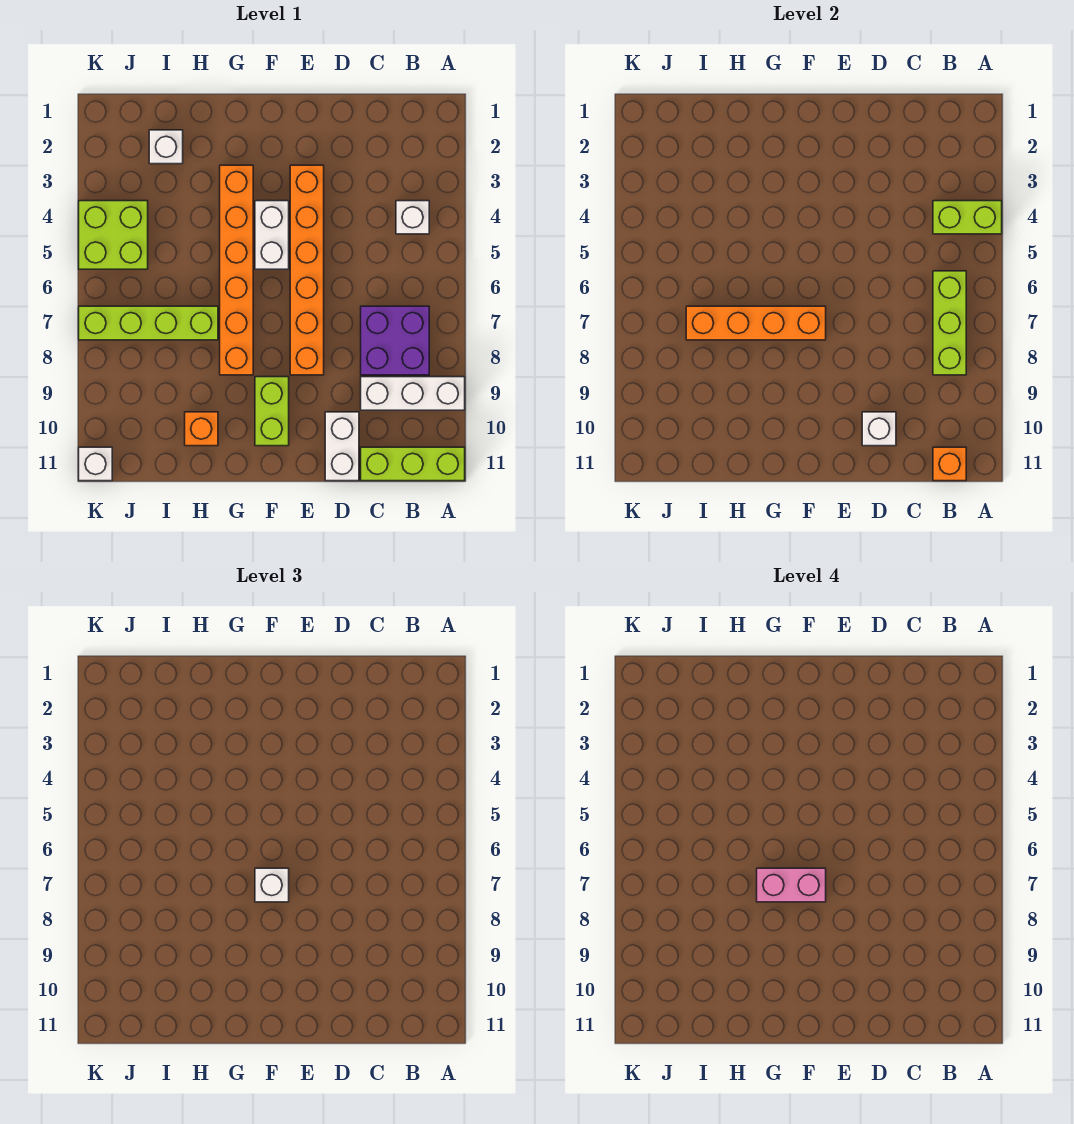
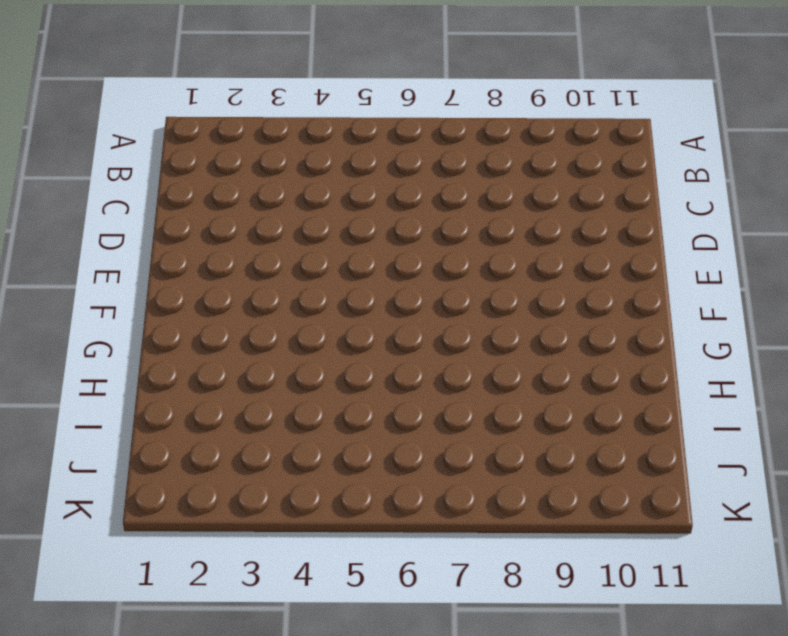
none -> white 1x3 brick [361,377,465,410]
none -> lime 1x3 brick [361,447,465,481]
none -> white 1x1 brick [396,201,429,234]

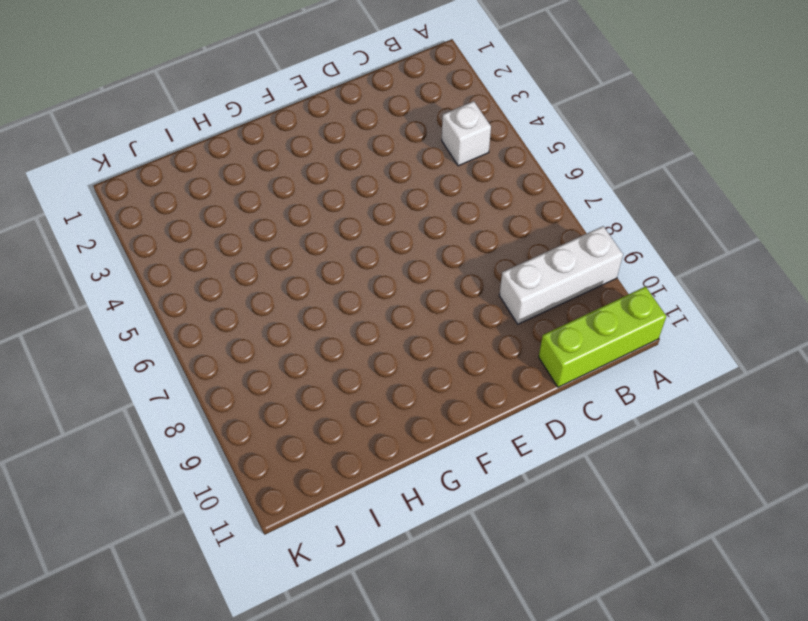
none -> purple 2x2 brick [361,306,429,375]
none -> white 1x2 brick [325,412,359,481]
none -> orange 1x6 brick [290,165,324,375]

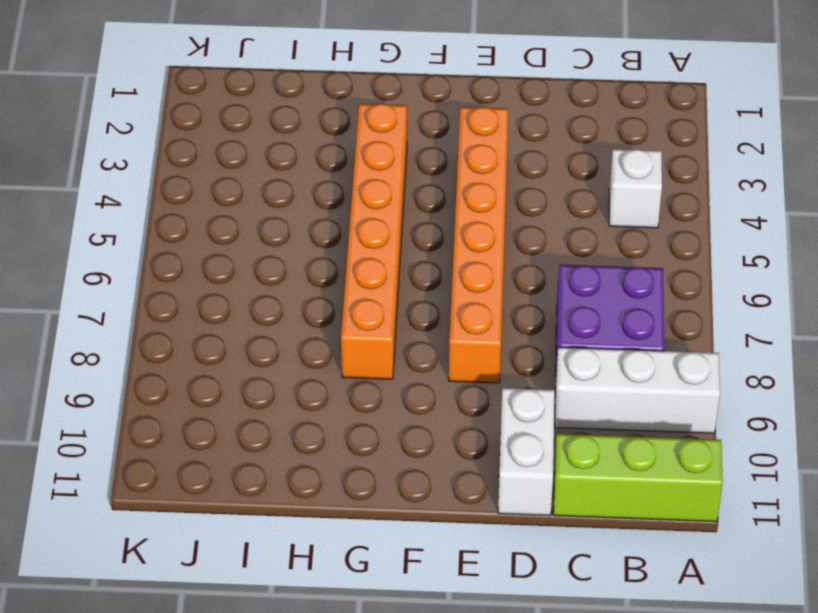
none -> white 1x2 brick [255,201,289,269]
none -> lime 1x2 brick [255,377,289,446]
none -> lime 1x4 brick [79,306,218,340]

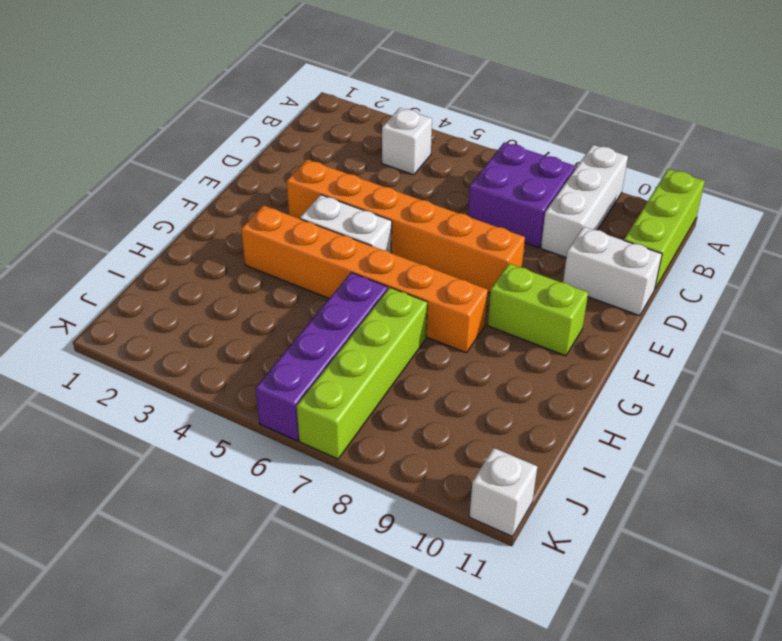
purple 1x4 brick [256,273,388,441] -> none
none -> orange 1x1 brick [185,412,218,446]
none -> white 1x1 brick [149,130,183,164]
none -> lime 2x2 brick [79,201,148,269]

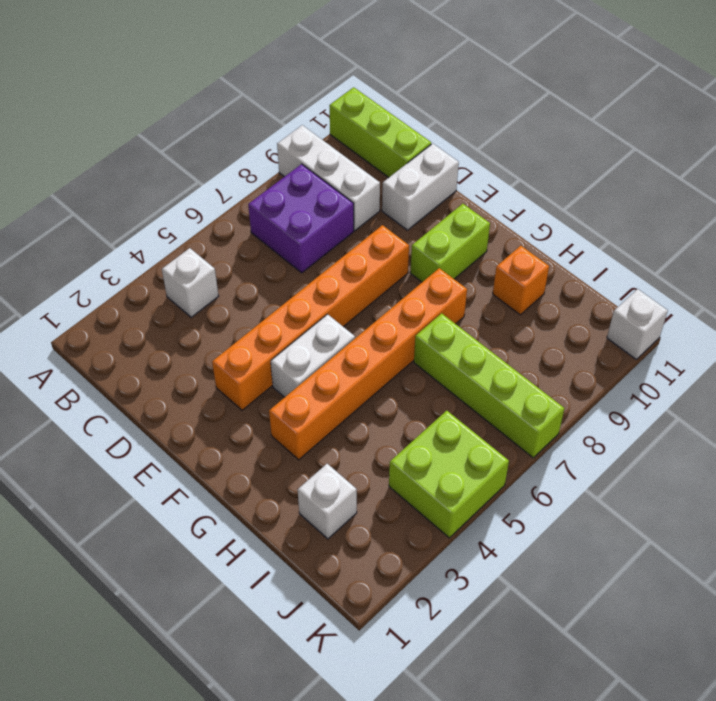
none -> lime 1x2 brick [933,201,1002,234]
none -> lime 1x3 brick [933,271,966,375]
none -> orange 1x1 brick [933,447,966,481]

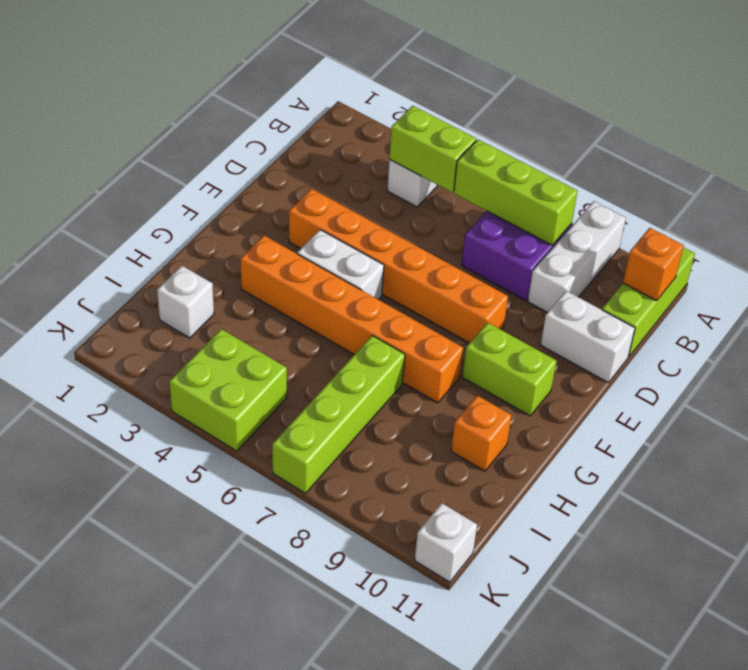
lime 1x2 brick [389,106,476,192] -> lime 1x2 brick turned to [933,201,1002,234]
none -> white 1x1 brick [862,412,896,446]
none -> orange 1x4 brick [686,306,826,340]
none -> white 1x1 brick [255,868,289,902]

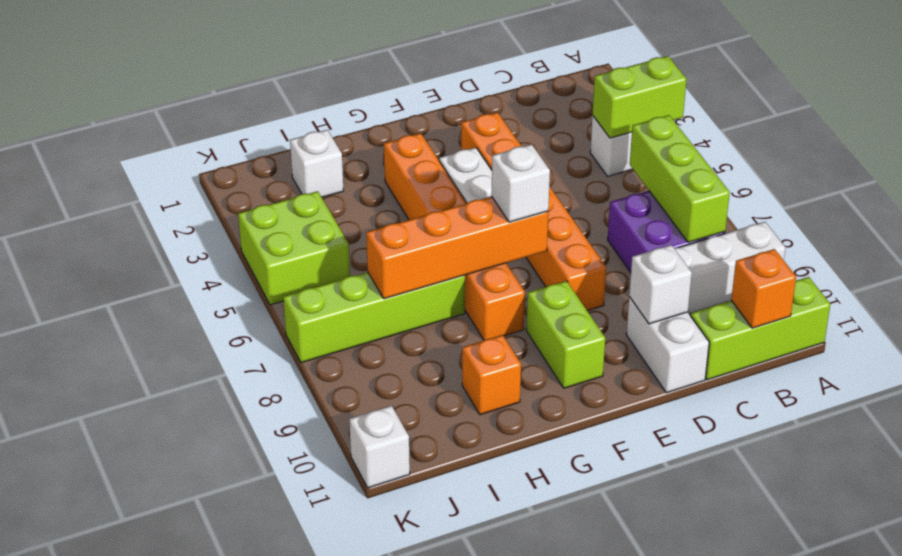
none -> pink 1x2 brick [757,868,826,902]

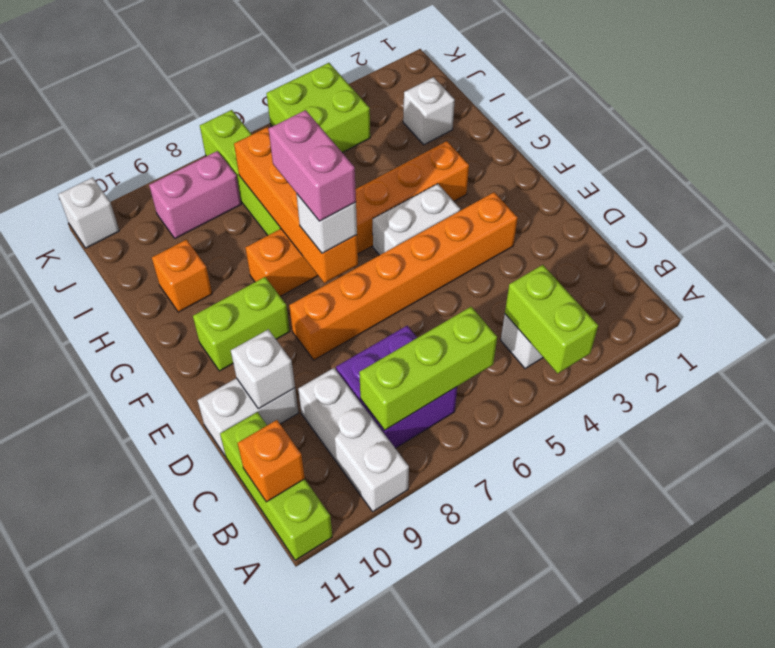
pink 1x2 brick [149,151,241,238] -> none

